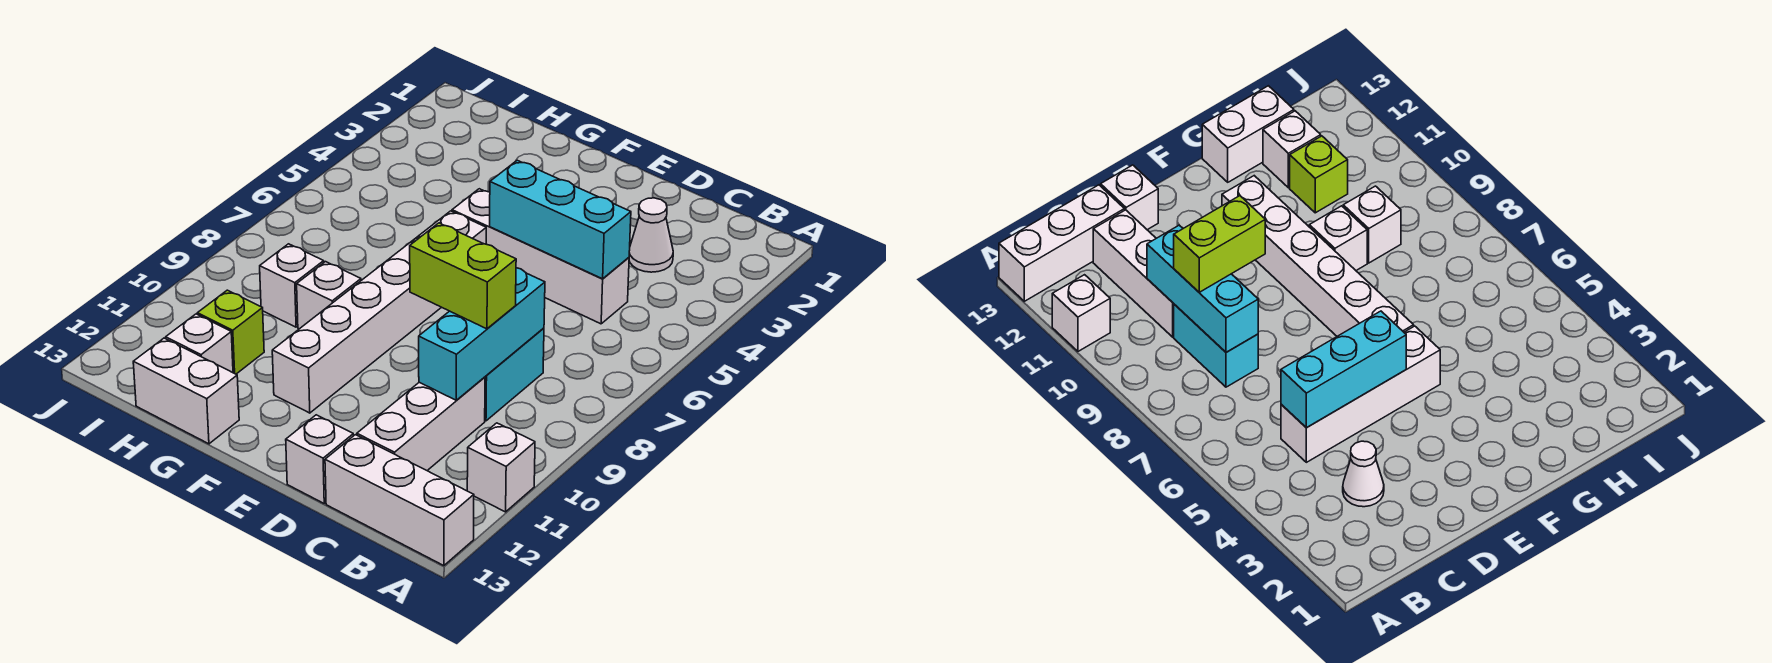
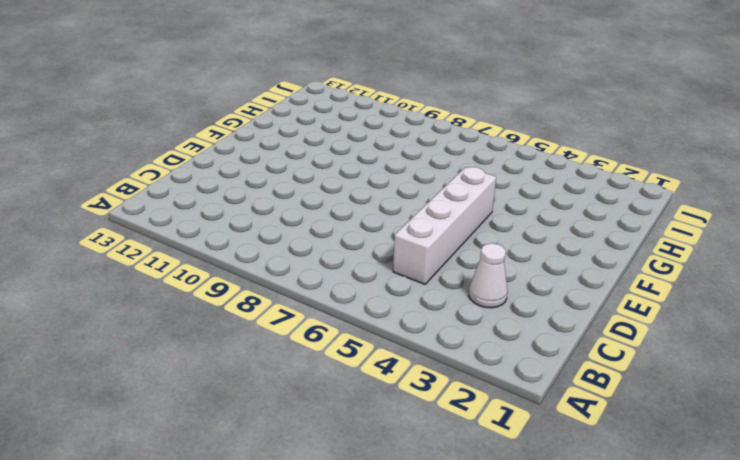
none -> white 1x1 brick [467,423,535,512]
none -> white 1x3 brick [325,435,474,566]
none -> cyan 1x2 brick [485,328,544,421]

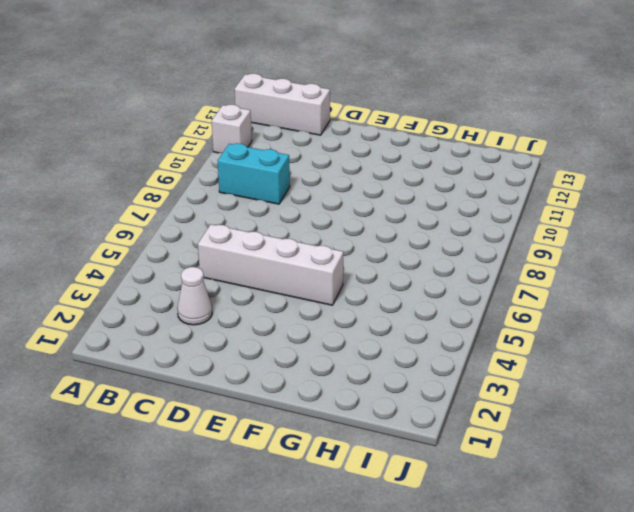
cyan 1x2 brick [218,143,290,204] -> cyan 1x2 brick turned to [485,328,544,421]
none -> white 1x3 brick [357,377,485,470]
none -> white 1x1 brick [286,415,353,503]
none -> white 1x6 brick [272,211,486,413]

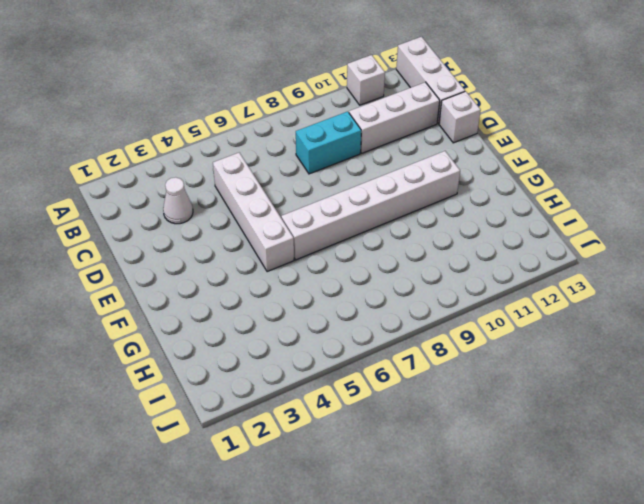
none -> white 1x1 brick [297,262,361,329]
none -> white 1x2 brick [133,338,239,444]
none -> white 1x1 brick [260,244,324,327]

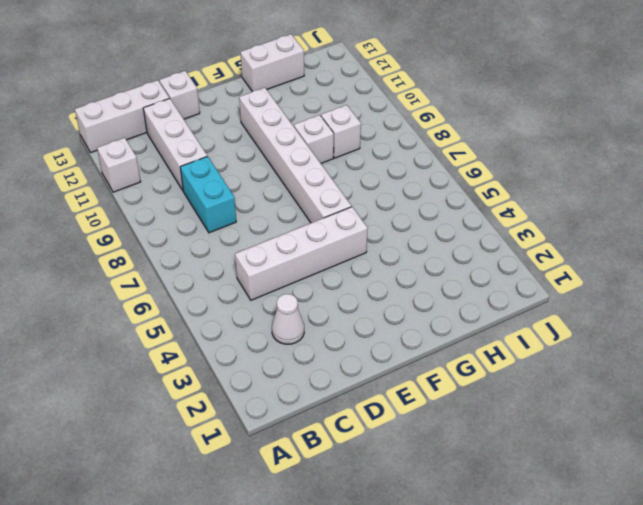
none -> lime 1x1 brick [197,290,264,374]
none -> white 1x1 brick [166,314,233,373]
none -> cyan 1x3 brick [490,160,631,279]

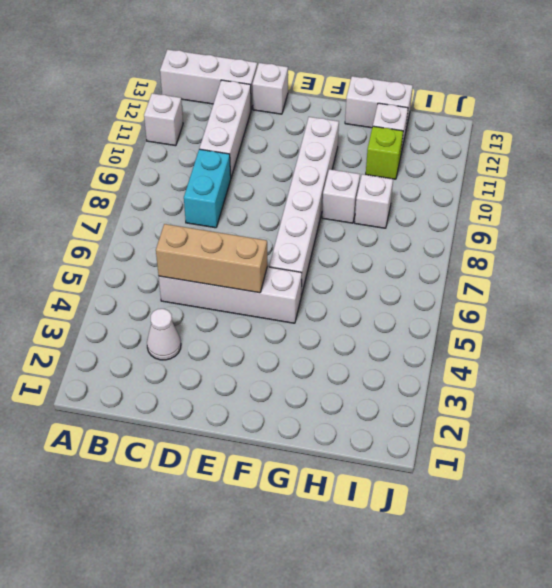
tan 1x3 brick [156,224,267,293] -> cyan 1x3 brick [490,160,631,279]
none -> cyan 1x3 brick [419,268,545,400]
none -> lime 1x2 brick [410,223,516,329]

